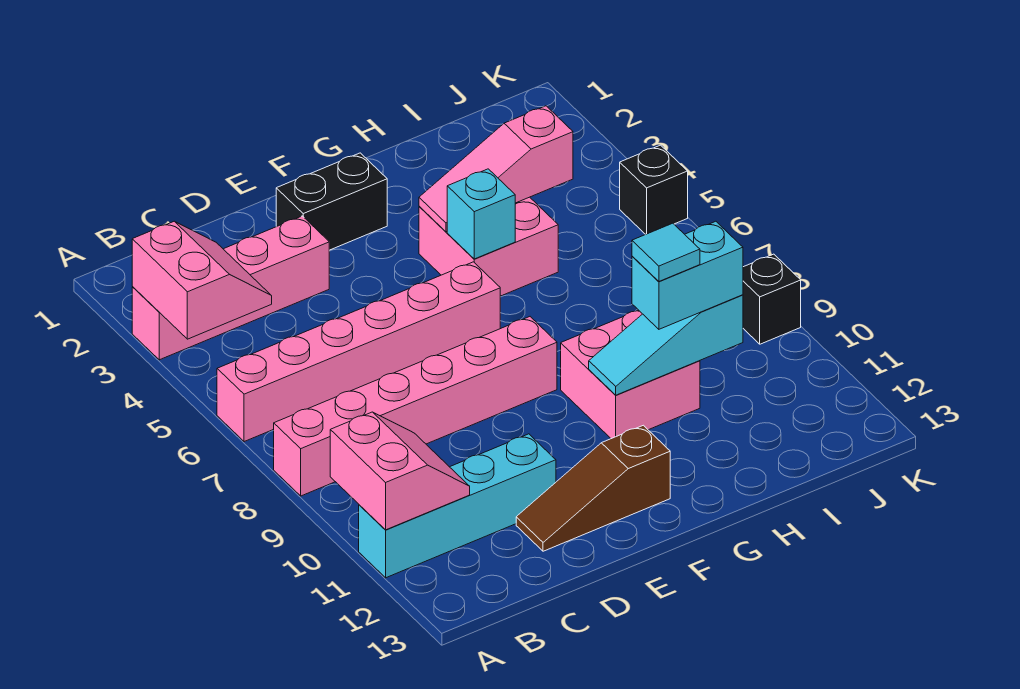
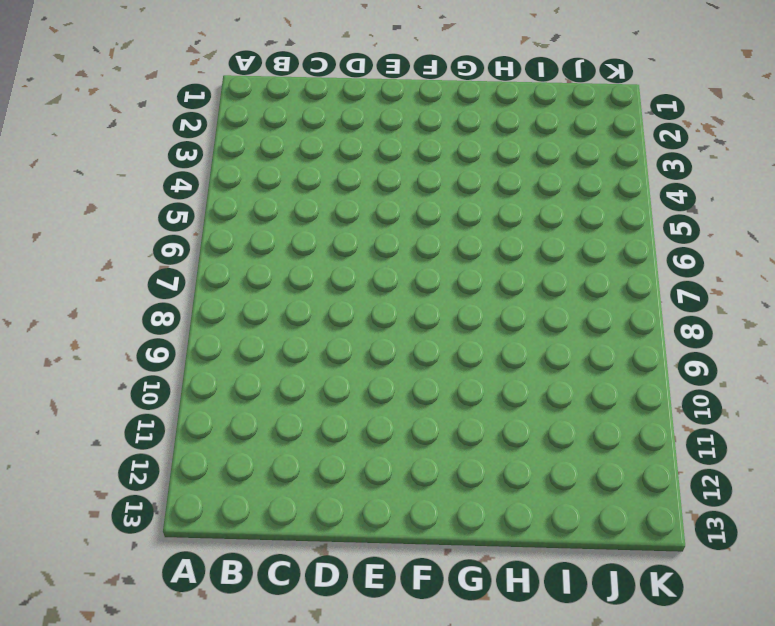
none -> pink 1x4 brick [132,216,329,360]
none -> pink 1x6 brick [217,262,500,442]
none -> pink 1x6 brick [274,317,557,496]

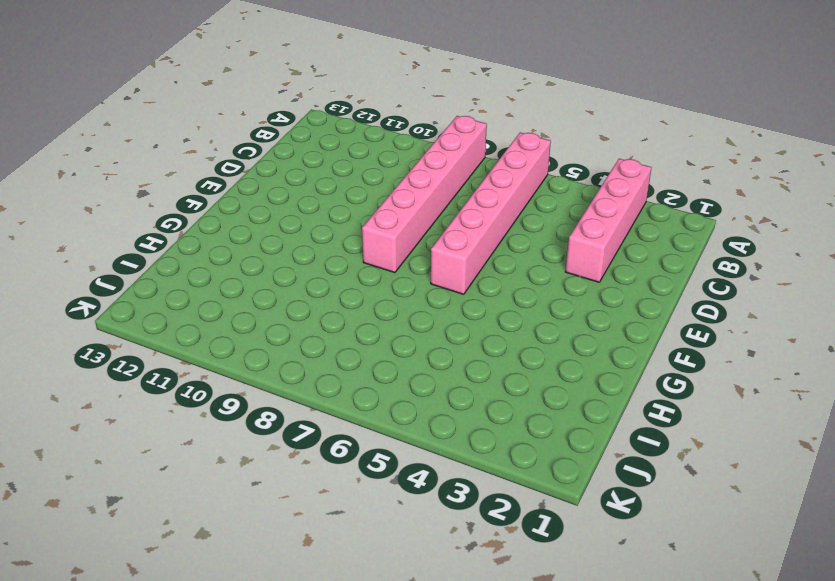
none -> cyan 1x4 brick [359,434,556,578]
none -> brown 1x3 slope [516,425,670,551]
none -> black 1x2 brick [276,153,387,250]

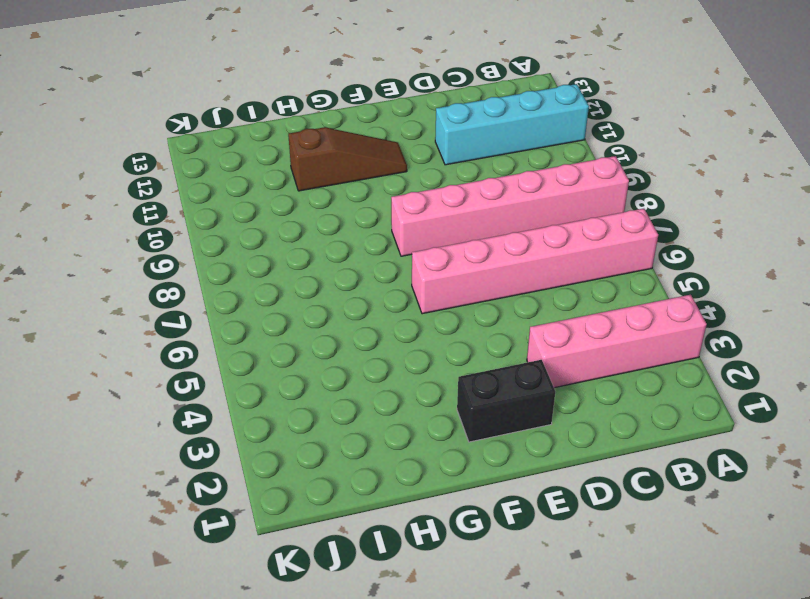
brown 1x3 slope [288,127,407,191] -> brown 1x3 slope moved to [516,425,670,551]
none -> pink 2x2 brick [419,197,558,296]
none -> pink 2x2 brick [561,310,700,439]
none -> black 1x1 brick [620,145,688,234]

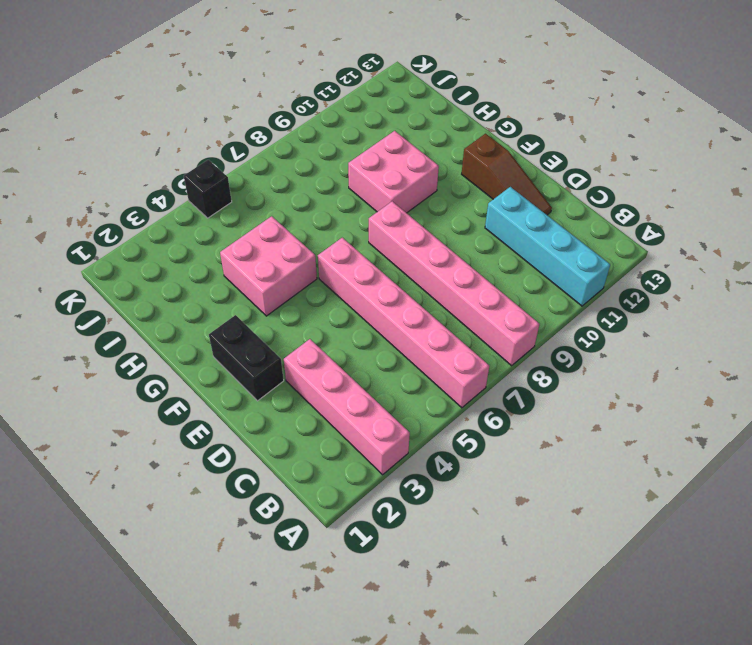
none -> black 1x1 brick [743,254,801,344]
none -> pink 2x2 slope [132,221,272,339]
none -> pink 2x2 slope [330,412,470,530]

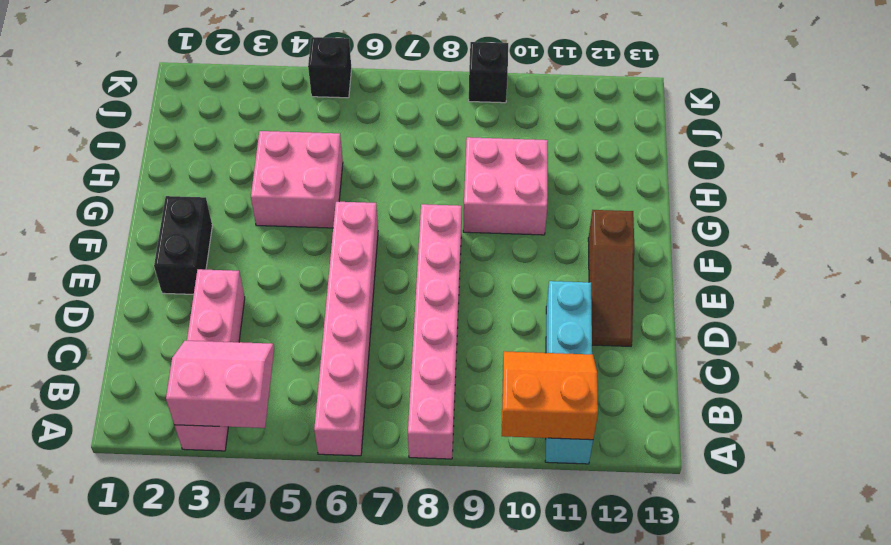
orange 2x2 slope [502,351,598,440] -> pink 2x2 slope [330,412,470,530]
none -> pink 1x3 slope [419,106,573,232]
none -> cyan 1x1 brick [447,169,515,259]
none -> cyan 1x3 slope [589,295,743,395]

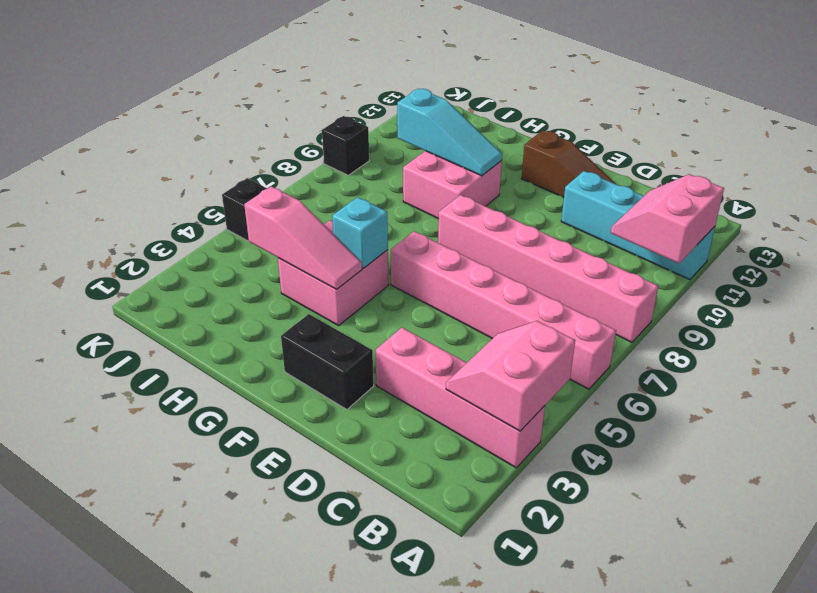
none -> cyan 1x2 brick [632,221,743,329]
none -> cyan 1x1 tile [632,223,700,281]

